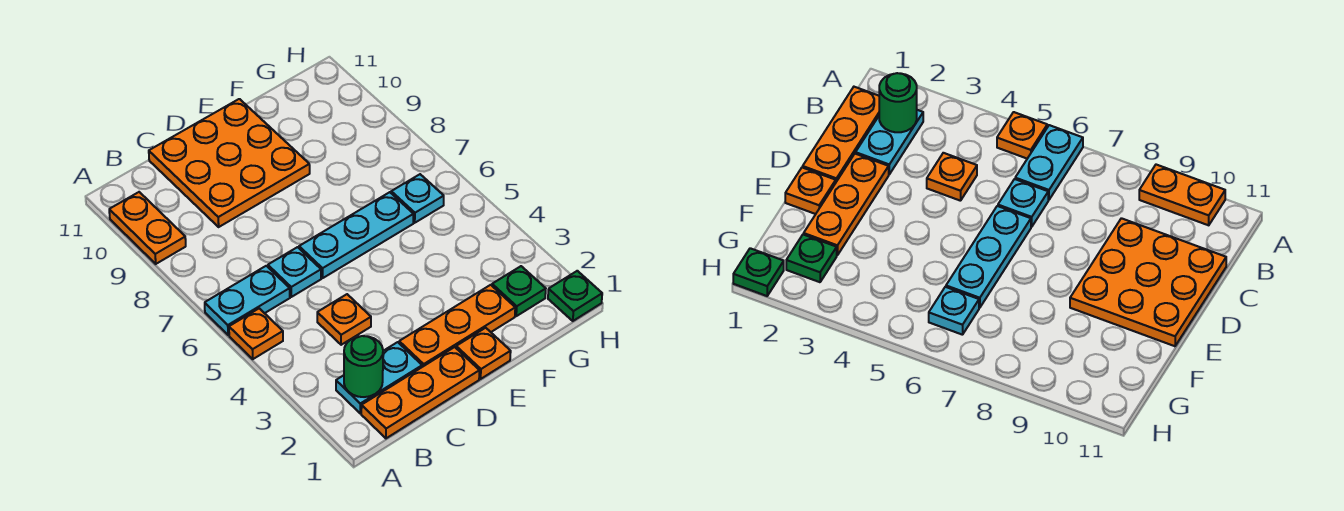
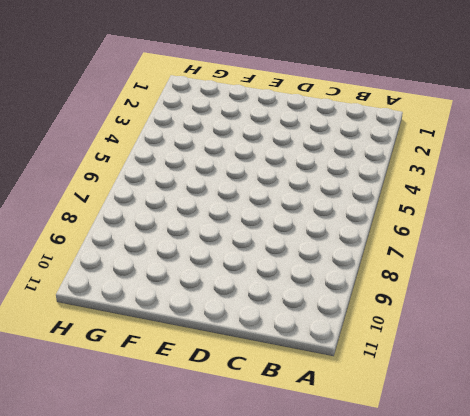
none -> orange 1x1 plate [229,308,283,359]
none -> cyan 1x2 plate [205,266,290,335]
none -> orange 1x2 plate [109,192,186,264]

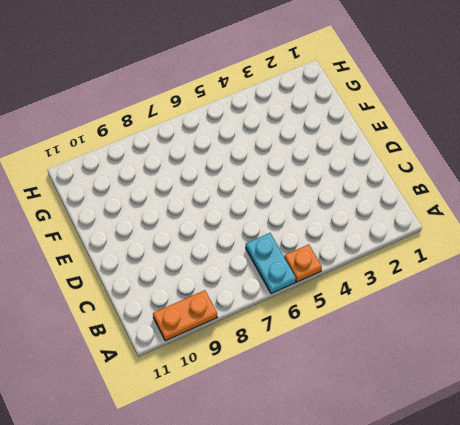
none -> orange 1x3 plate [361,347,479,438]
none -> cyan 1x2 plate [336,342,422,413]
none -> orange 1x1 plate [317,294,371,345]

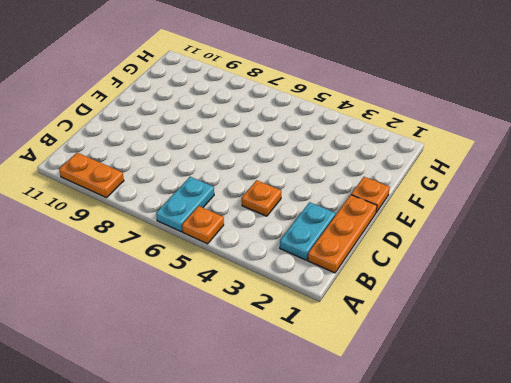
none -> cyan 1x1 plate [268,247,321,297]
none -> orange 3x3 plate [149,99,310,227]
none -> orange 1x3 plate [399,285,515,367]

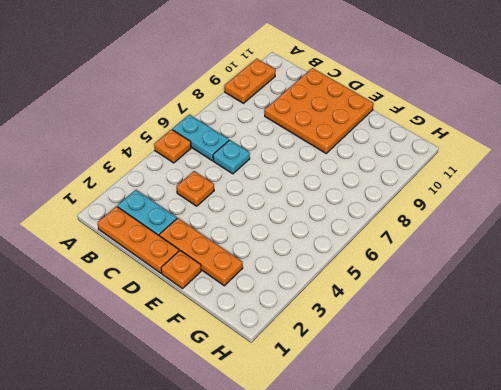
none -> cyan 1x3 plate [299,192,414,278]
none -> green 1x1 plate [492,266,546,316]
none -> cyan 1x1 plate [391,174,444,223]

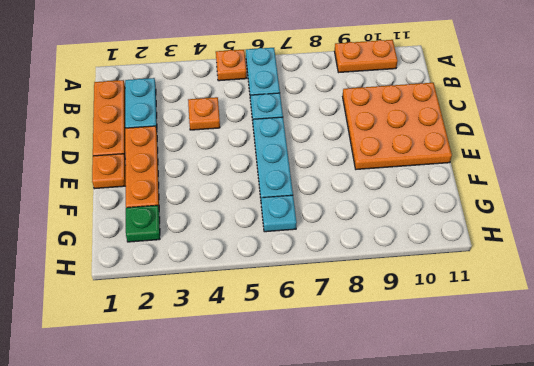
none -> green 1x1 plate [548,271,602,321]
none -> green 1x1 round brick [344,336,383,397]

